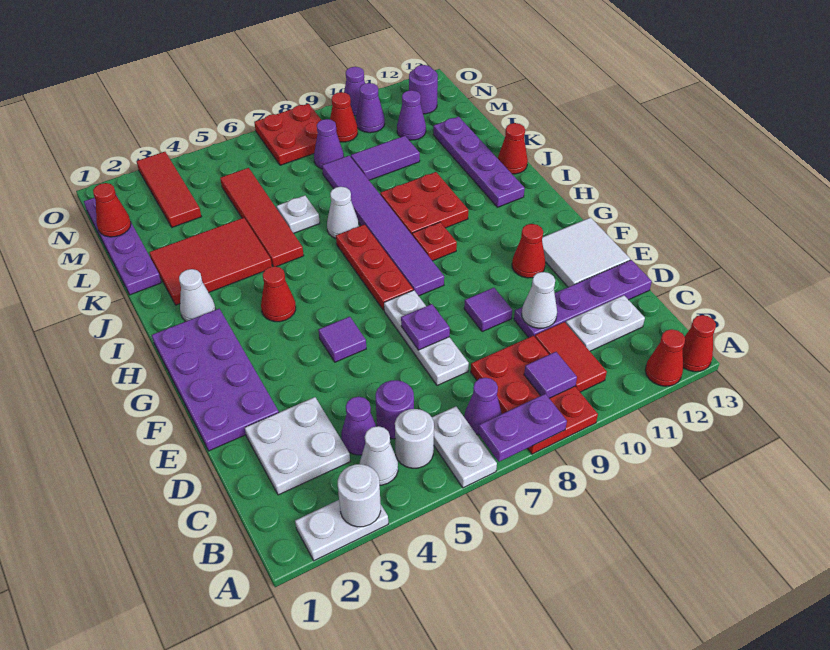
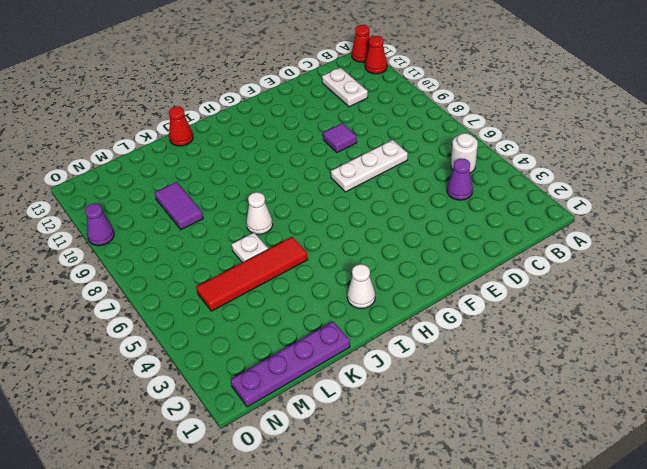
none -> white 1x2 plate [295,500,388,561]
none -> white 1x2 plate [432,406,497,488]
none -> red 2x3 plate [471,335,598,454]
none -> white 1x1 cone [359,426,398,485]

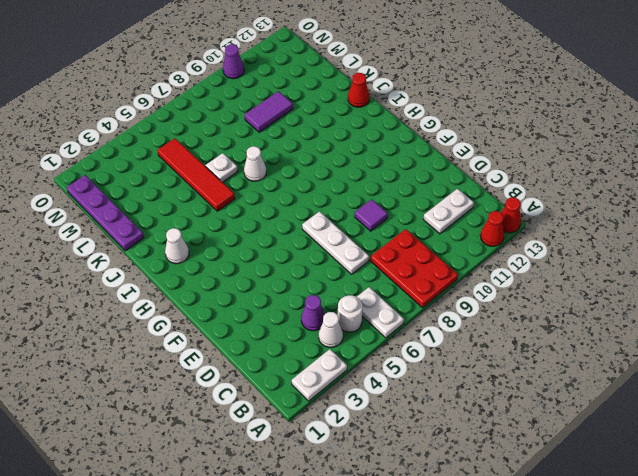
none -> purple 1x1 cone [464,378,502,435]
none -> red 1x2 tile [535,322,607,392]
none -> white 2x2 plate [245,397,350,495]
none -> purple 1x1 round brick [376,380,414,439]

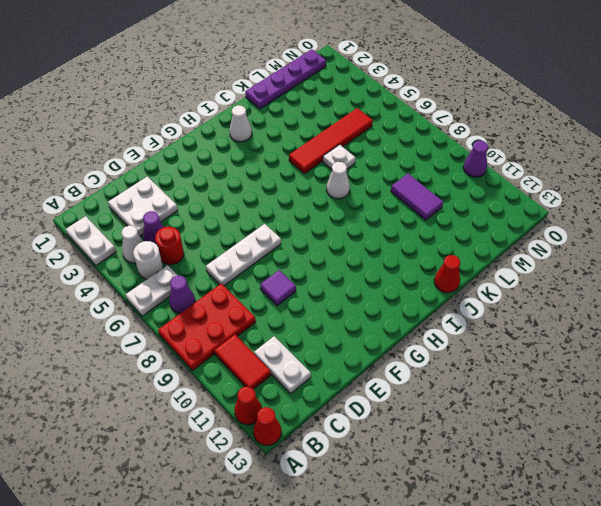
red 1x2 tile [214,334,271,389] -> red 1x2 tile turned to [535,322,607,392]
red 1x1 round brick [155,227,184,265] -> purple 1x1 round brick [376,380,414,439]
none -> purple 1x4 plate [514,260,652,338]
none -> purple 2x4 plate [152,309,279,451]
none -> white 2x2 tile [542,218,630,287]
none -> purple 1x1 tile [318,317,366,362]

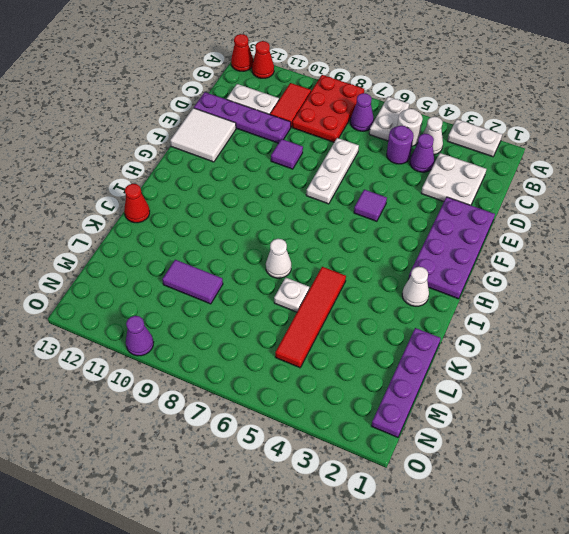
none -> red 1x1 cone [512,224,546,278]
none -> red 1x3 plate [336,224,413,310]
none -> purple 1x6 tile [322,156,444,296]
none -> red 1x1 cone [261,266,296,322]

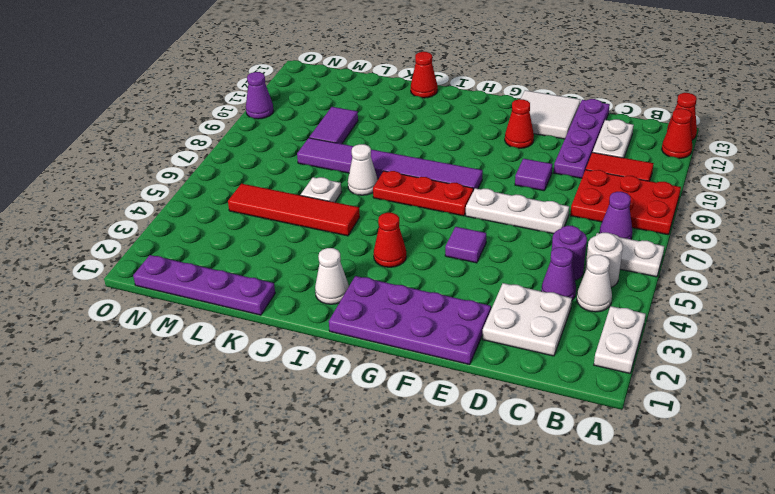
none -> red 1x1 plate [412,222,457,261]
none -> red 2x2 plate [380,172,468,234]
none -> purple 1x4 plate [433,117,525,207]
none -> red 2x3 tile [149,218,272,305]

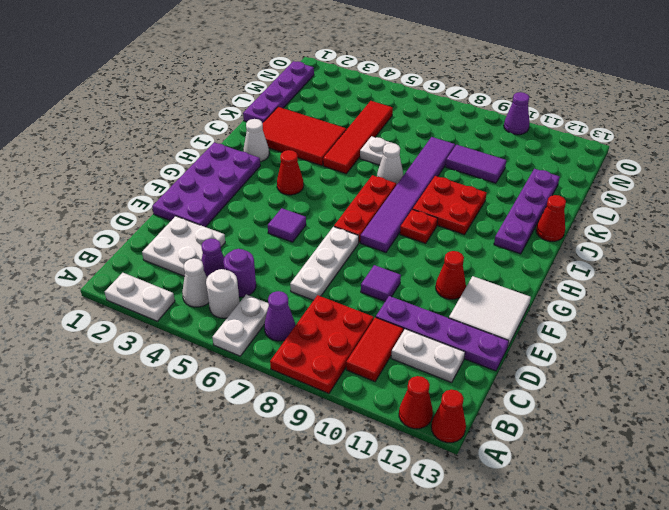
none -> red 1x3 tile [136,152,201,227]
none -> purple 1x1 cone [314,119,344,169]
none -> purple 1x1 cone [397,90,426,140]
none -> red 2x2 plate [254,104,321,165]

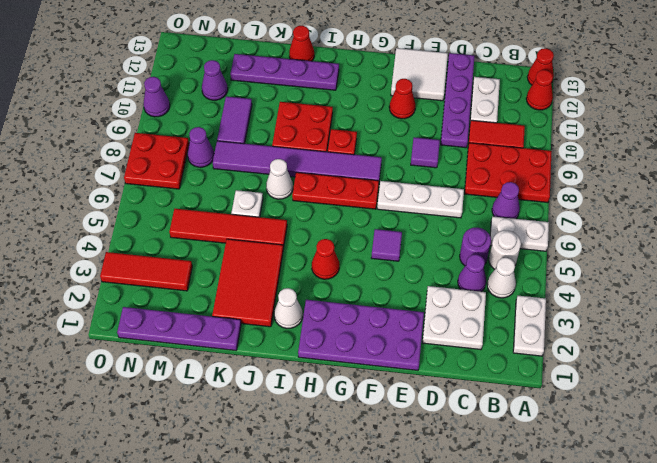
none -> red 1x1 cone [330,92,358,142]
none -> purple 1x1 cone [356,83,385,133]
none -> purple 1x1 round brick [409,65,438,114]
none -> white 1x1 round brick [338,464,381,527]

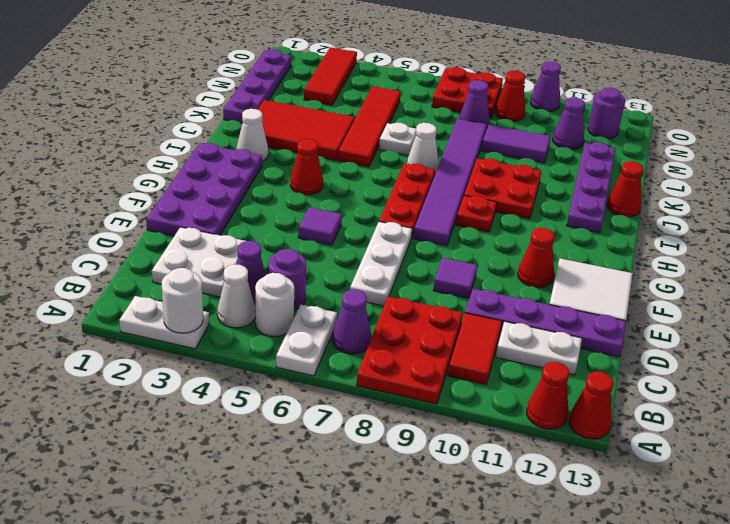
none -> purple 1x1 cone [356,83,385,133]
none -> purple 1x2 plate [478,394,567,462]
none -> purple 1x1 tile [524,352,577,398]
none -> white 1x1 cone [522,272,557,328]

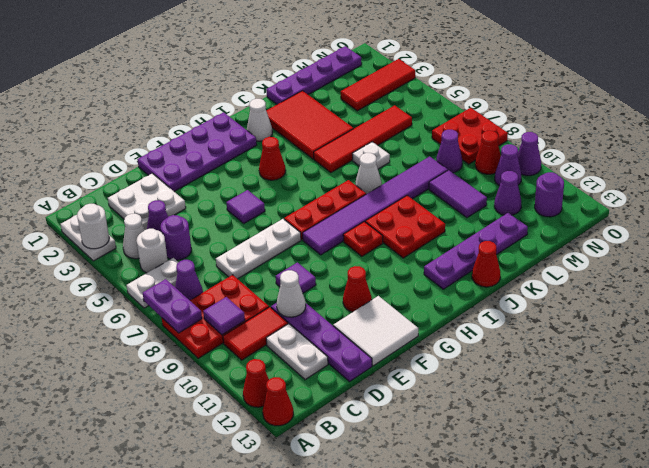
none -> purple 1x1 plate [401,304,450,350]
none -> red 1x1 cone [93,183,131,237]

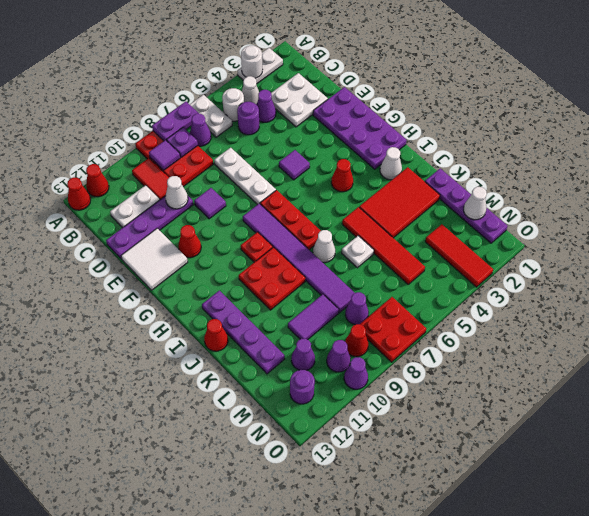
purple 1x1 plate [167,127,198,157] -> purple 1x1 plate moved to [401,304,450,350]
white 1x1 cone [464,187,487,220] -> red 1x1 cone [93,183,131,237]

